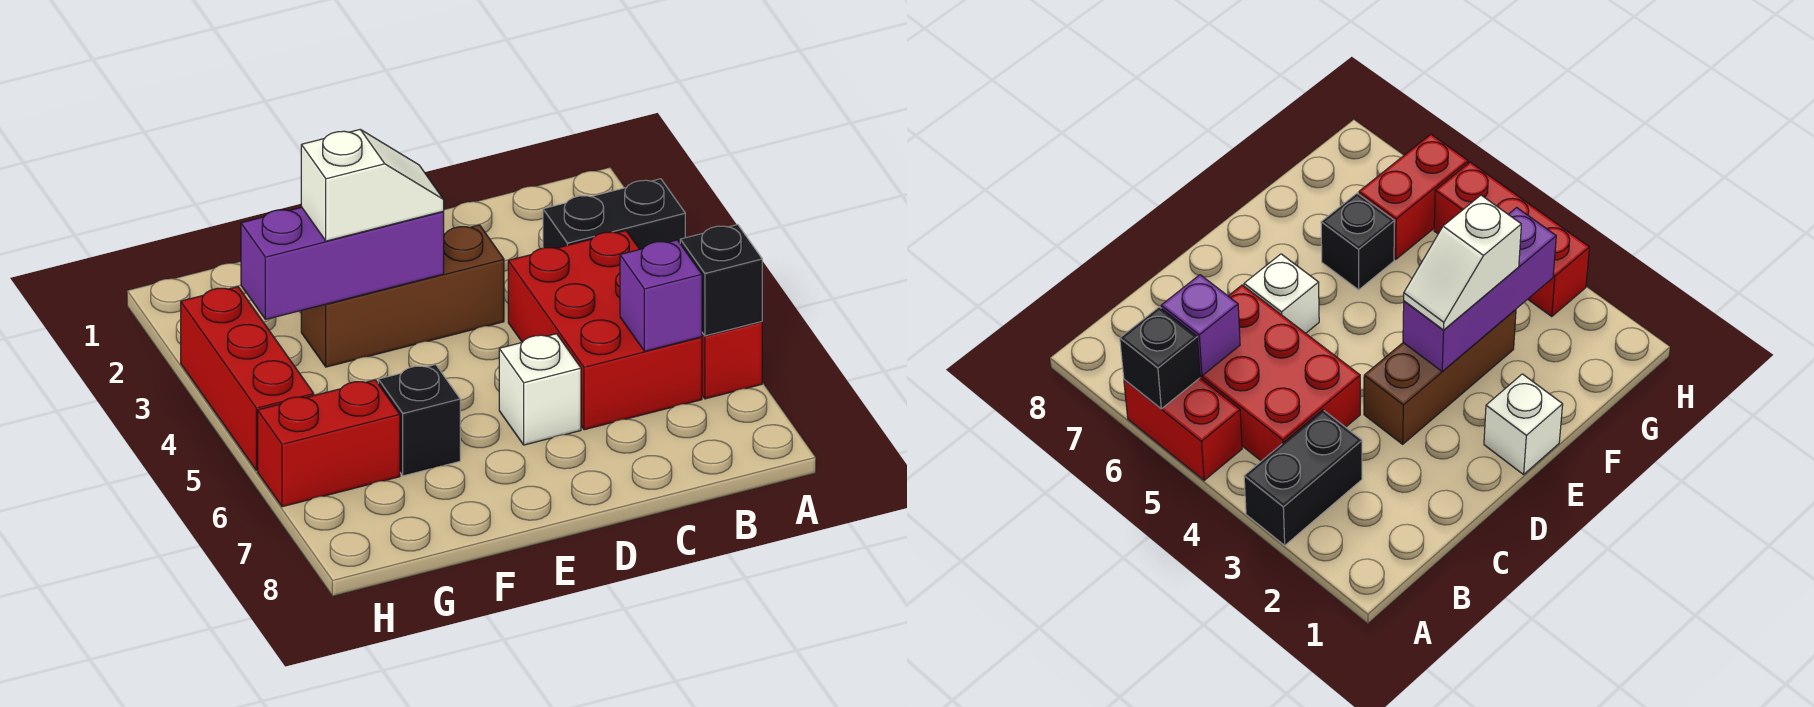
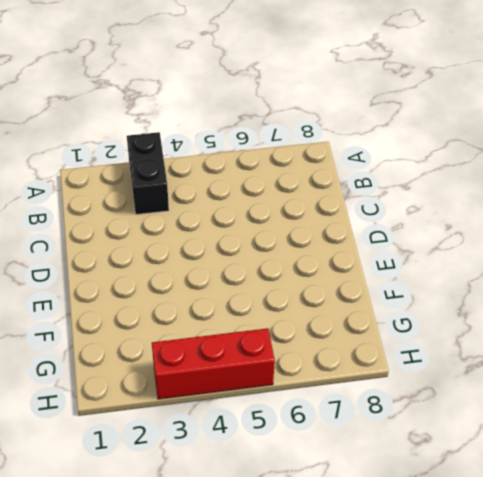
none -> red 1x2 brick [702,322,762,399]
none -> red 2x3 brick [508,231,702,430]
none -> brown 1x3 brick [301,225,504,367]

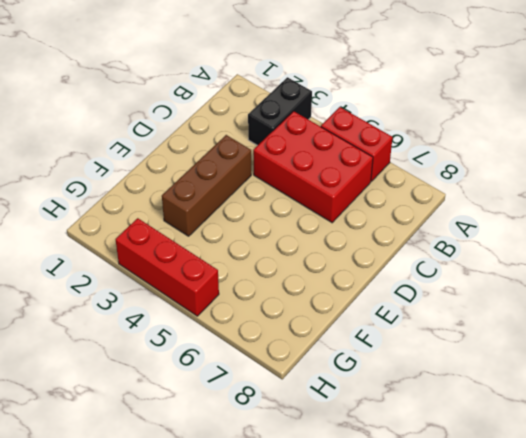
none -> white 1x1 brick [499,334,581,445]
none -> white 1x1 brick [1484,374,1563,475]
none -> black 1x1 brick [378,365,460,476]

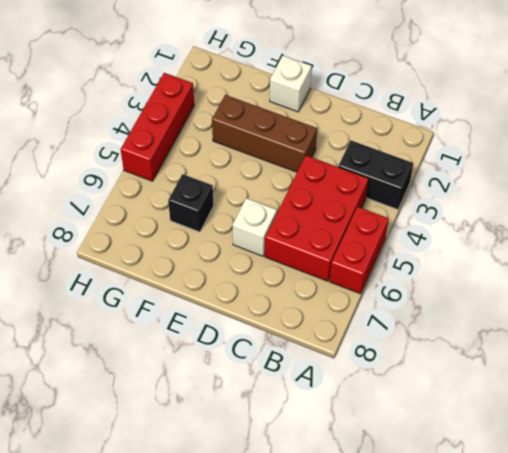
none -> red 1x2 brick [258,380,400,507]
none -> black 1x1 brick [680,225,762,336]
none -> purple 1x1 brick [620,240,702,351]

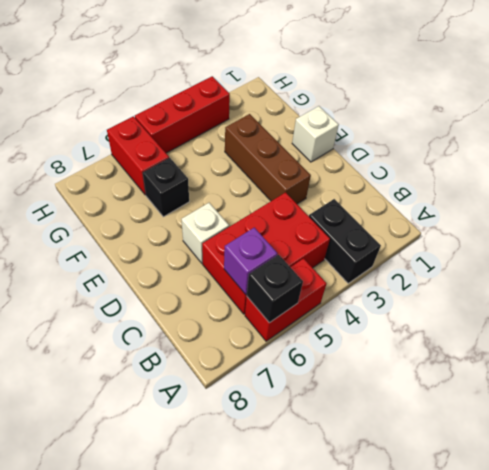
none -> purple 1x3 brick [241,207,444,320]
none -> white 1x2 slope [301,130,444,241]

